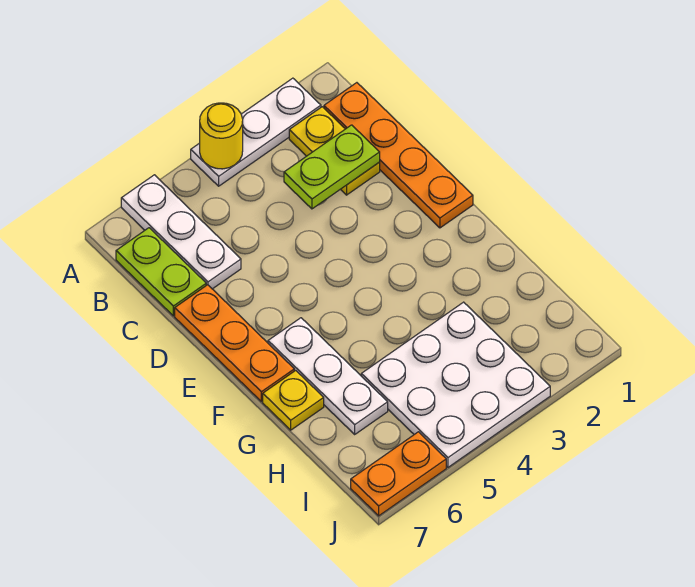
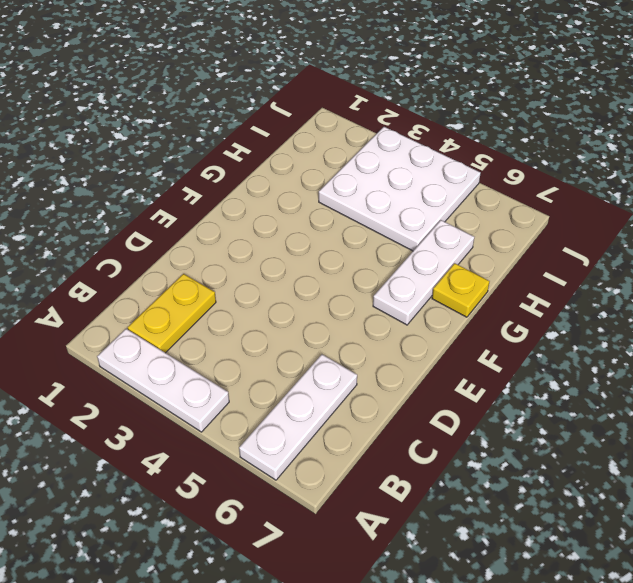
none -> orange 1x4 plate [324,83,473,228]
none -> lime 1x2 plate [116,228,206,316]
none -> orange 1x3 plate [175,285,294,402]

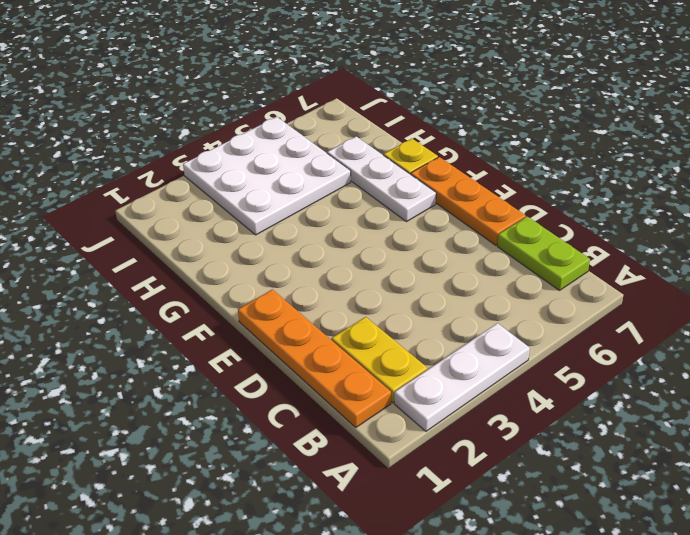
none -> white 1x3 plate [121,175,241,289]
none -> orange 1x2 plate [351,432,446,516]
none -> yellow 1x1 round brick [200,103,243,169]

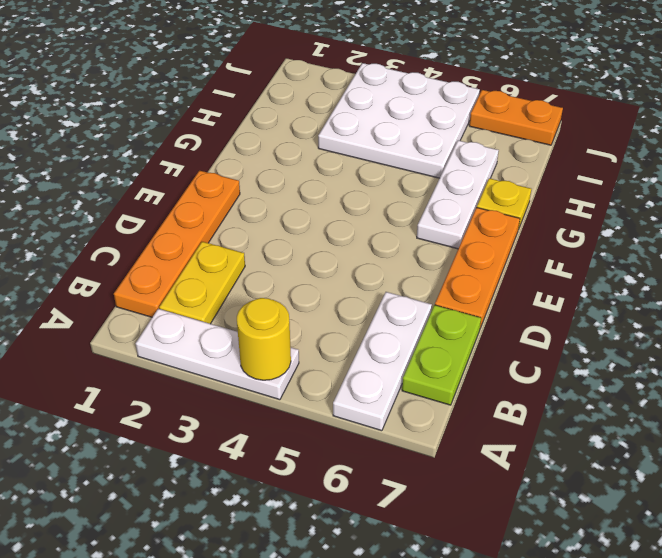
none -> lime 1x2 plate [284,125,380,209]

